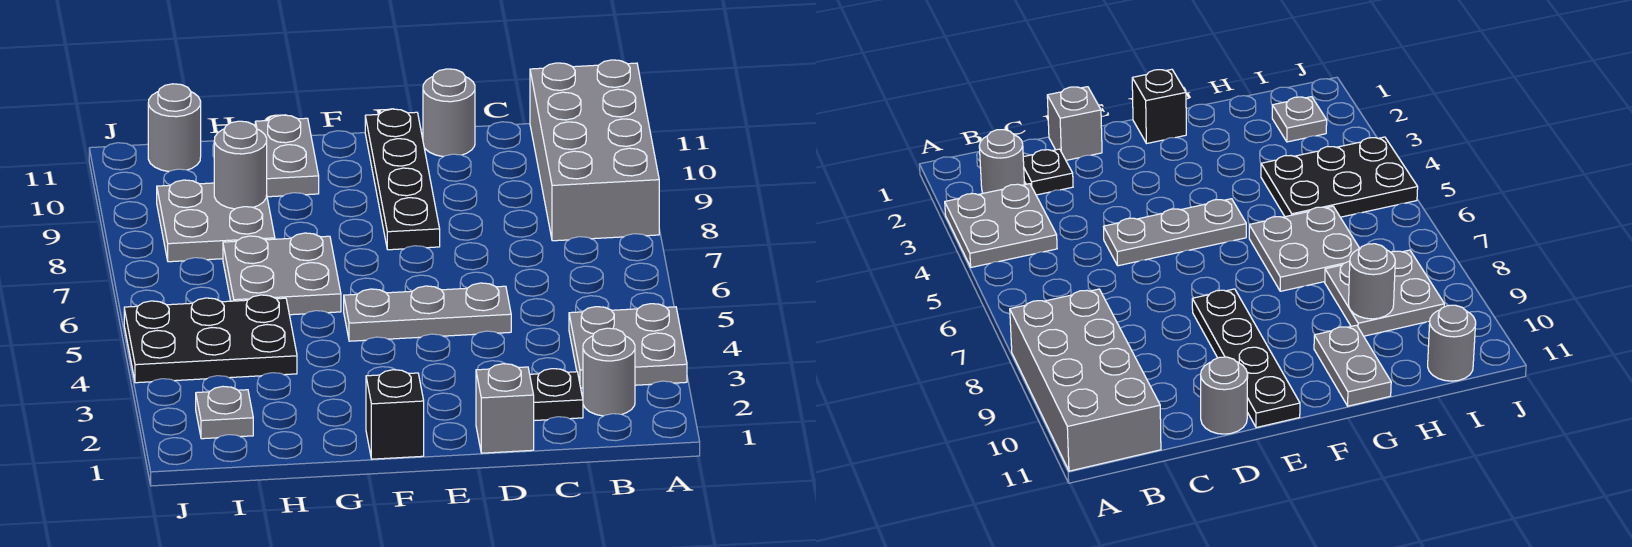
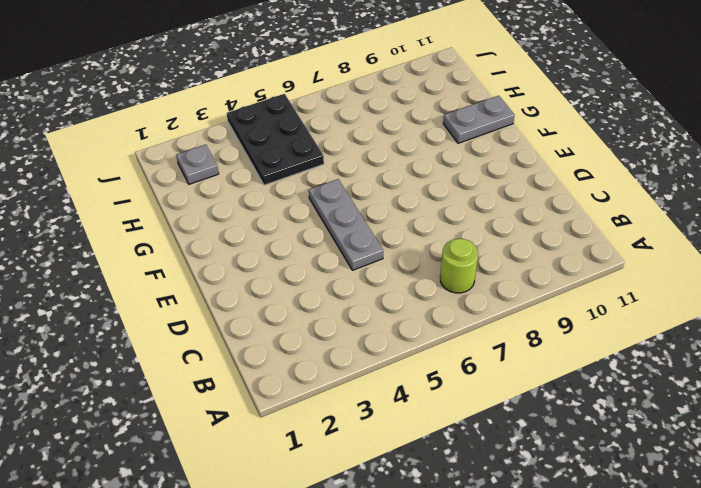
lime 1x1 round brick [440,239,478,293] -> none
none -> grey 2x2 plate [569,304,687,388]
none -> grey 2x4 brick [530,60,659,241]
none -> grey 1x1 round brick [583,328,635,416]

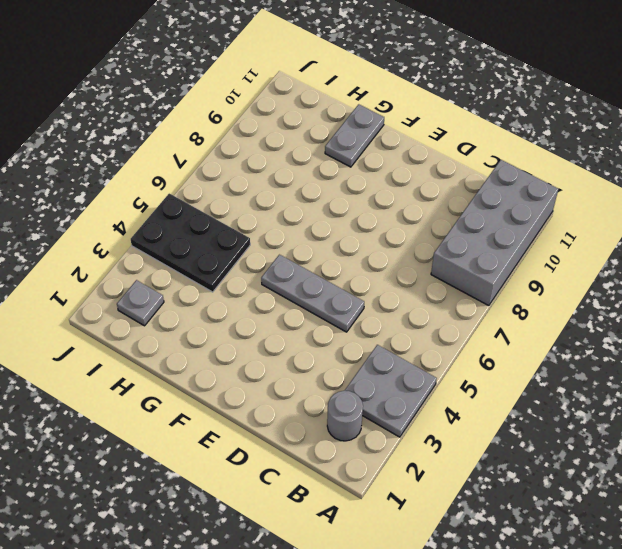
none -> black 1x1 plate [530,369,583,421]
none -> grey 1x1 brick [476,364,534,453]
none -> grey 1x1 round brick [423,69,475,157]

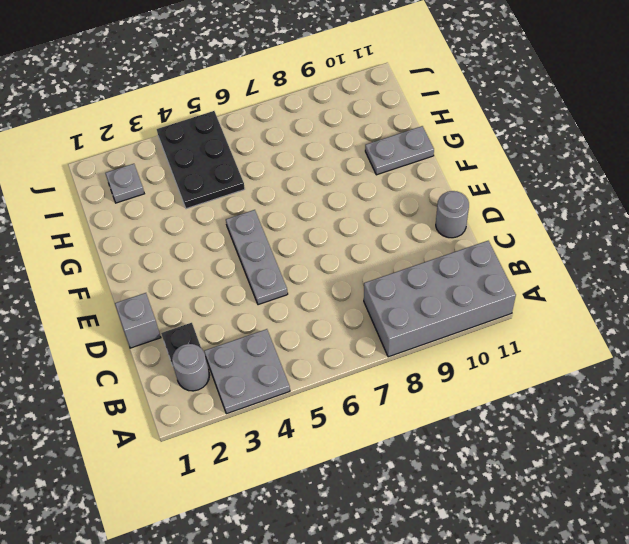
none -> black 1x4 plate [365,109,440,250]
none -> black 1x1 brick [366,370,424,459]
none -> grey 2x2 plate [223,233,341,315]

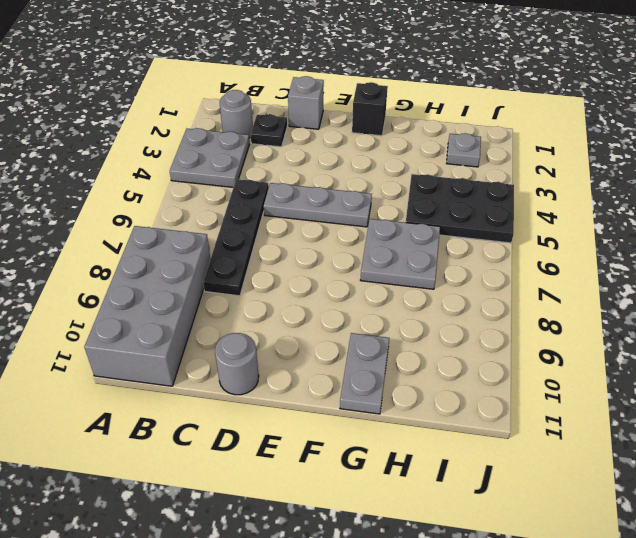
black 1x4 plate [203,179,269,296] -> black 1x4 plate moved to [365,109,440,250]
none -> grey 2x2 plate [157,180,275,262]
none -> grey 1x1 round brick [148,84,201,172]
none -> grey 1x1 round brick [214,121,267,209]

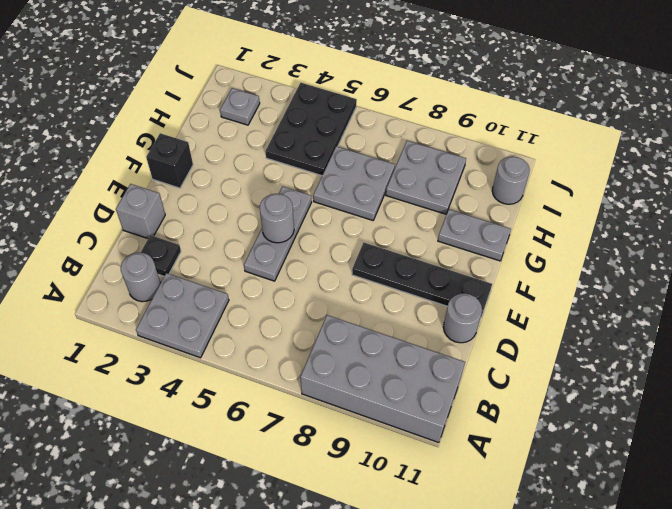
grey 1x1 round brick [260,194,294,243] -> grey 1x1 round brick moved to [214,121,267,209]

